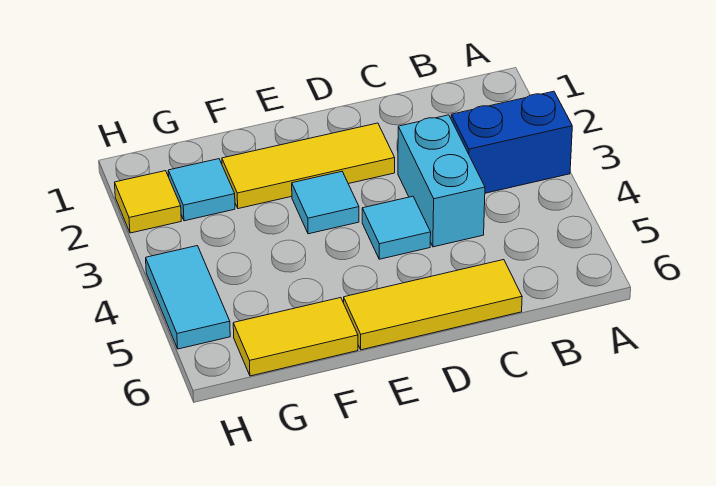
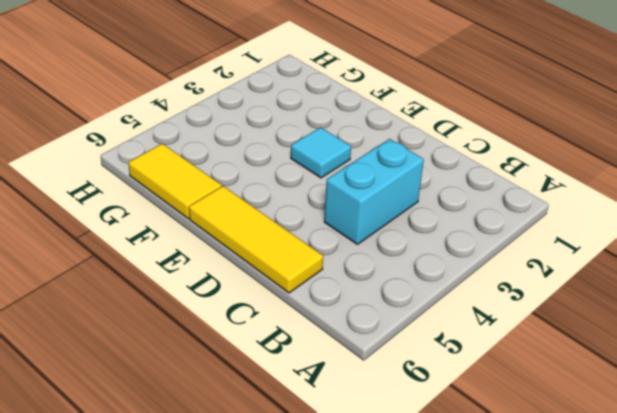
none -> blue 1x2 brick [451,91,572,193]
none -> yellow 1x3 tile [222,123,395,209]

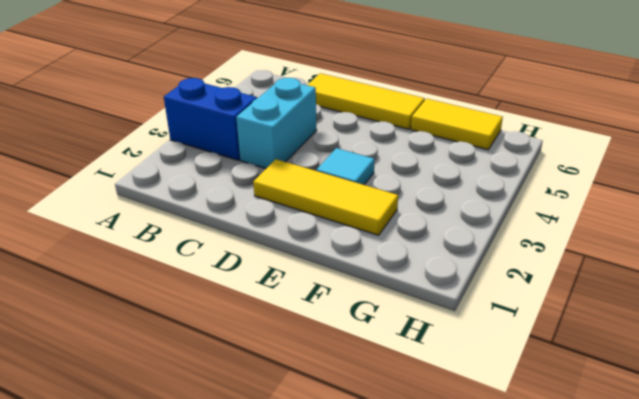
none -> cyan 1x1 tile [362,196,431,259]
none -> cyan 1x1 tile [168,159,235,221]

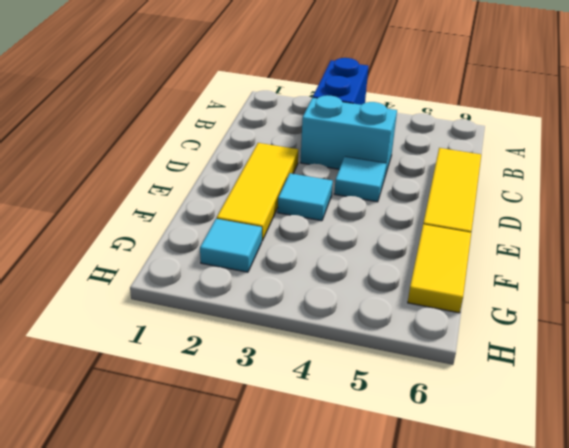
none -> yellow 1x1 tile [115,171,181,233]
none -> cyan 1x2 tile [146,246,230,349]

